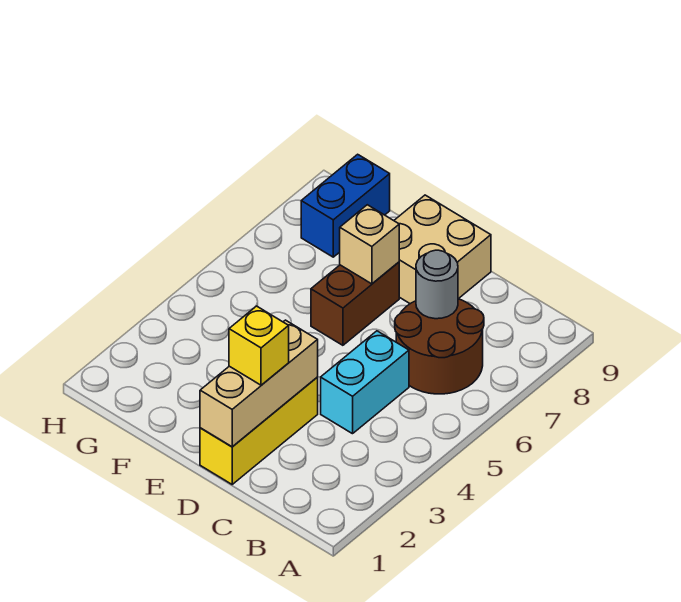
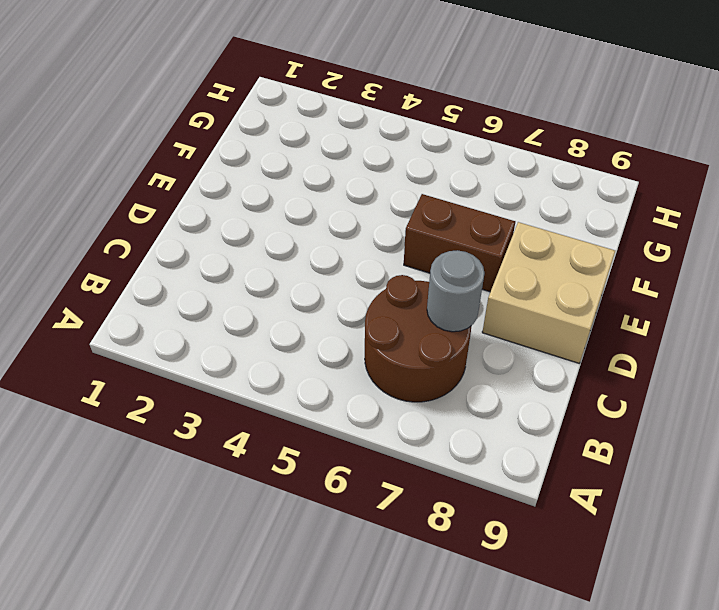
none -> cyan 1x2 brick [321,331,409,434]
none -> yellow 1x3 brick [200,378,318,484]

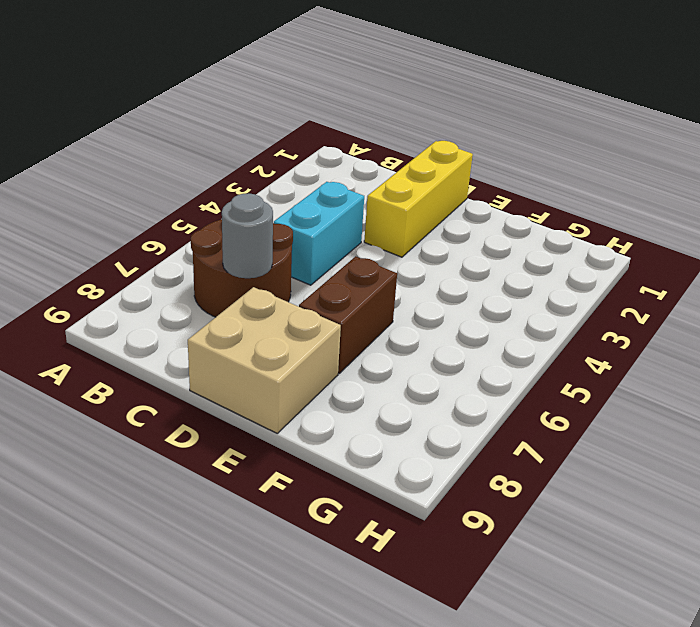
none -> blue 1x2 brick [301,154,390,257]
none -> tan 1x3 brick [200,320,318,447]

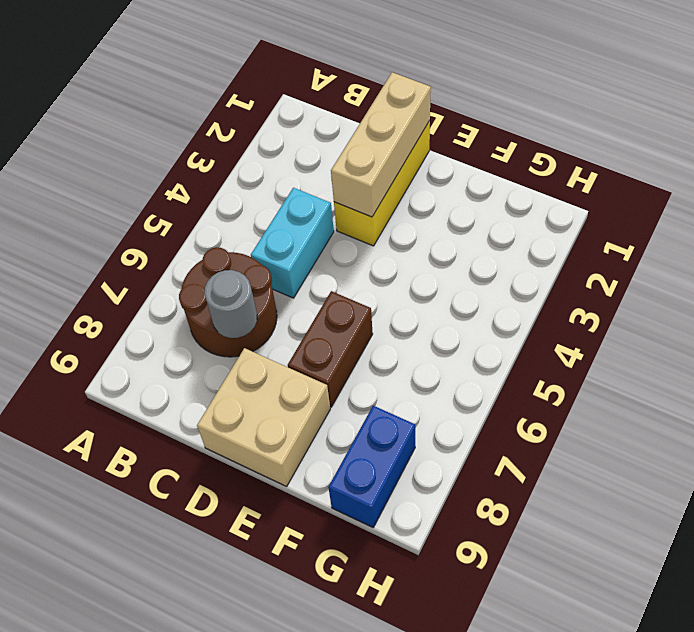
none -> tan 1x1 brick [340,205,399,284]
none -> yellow 1x1 brick [229,306,289,385]

